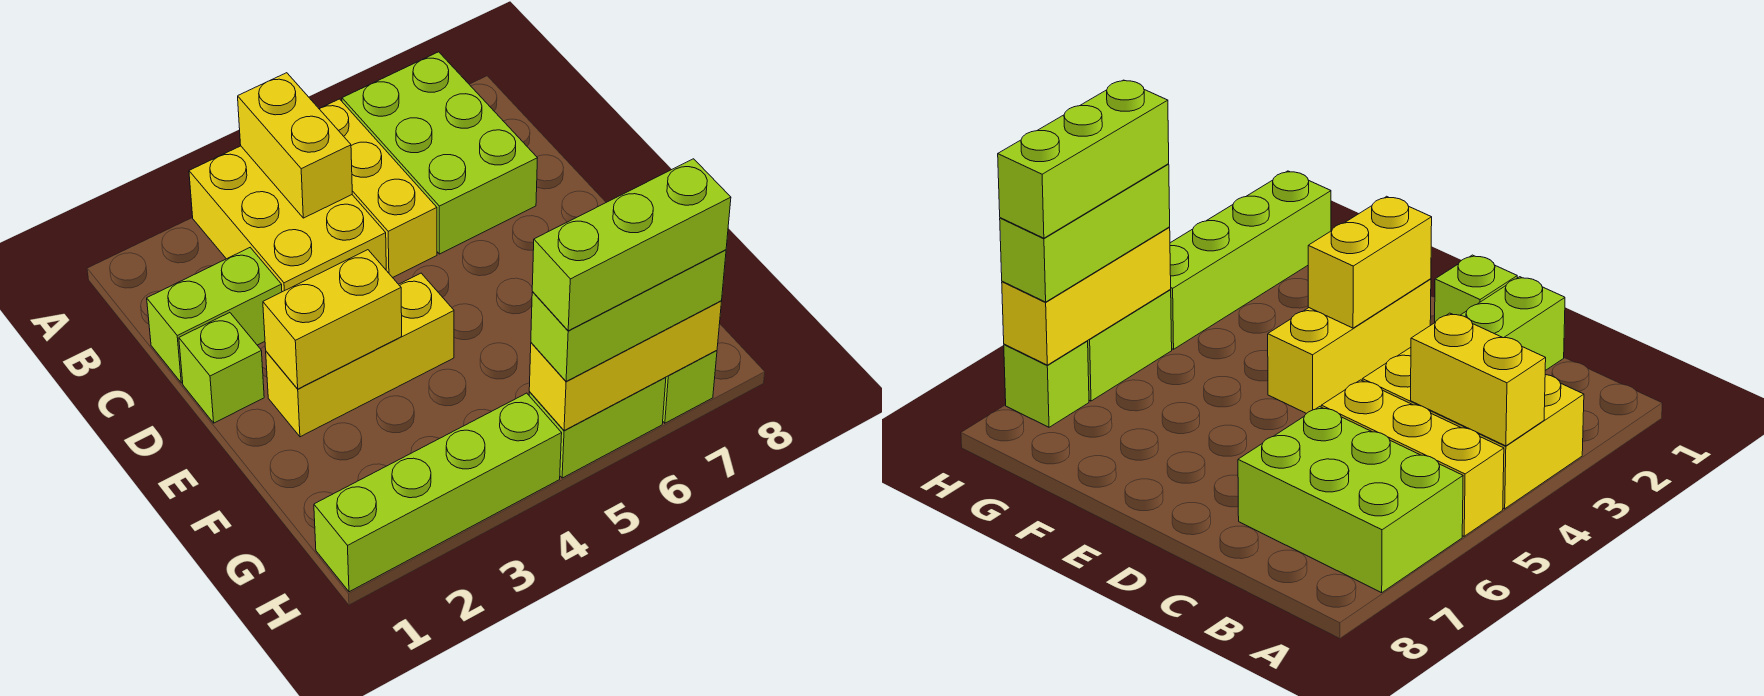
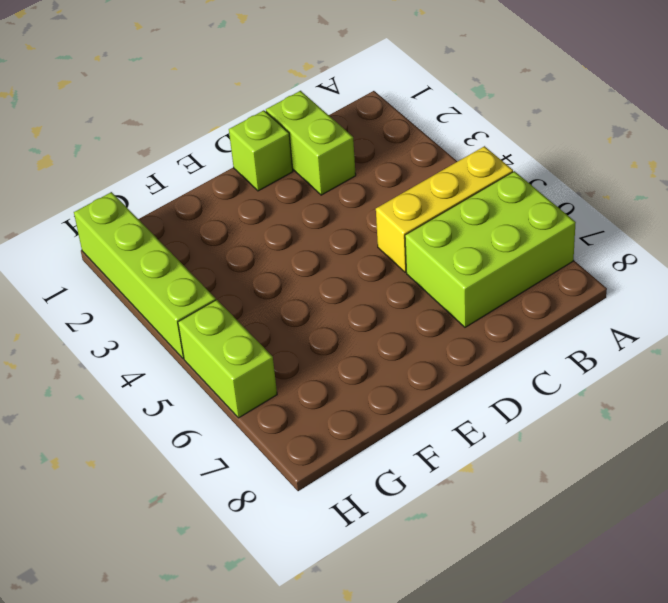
none -> yellow 2x3 brick [189,146,386,292]
none -> yellow 1x3 brick [266,273,454,437]
none -> lime 1x1 brick [663,351,717,423]

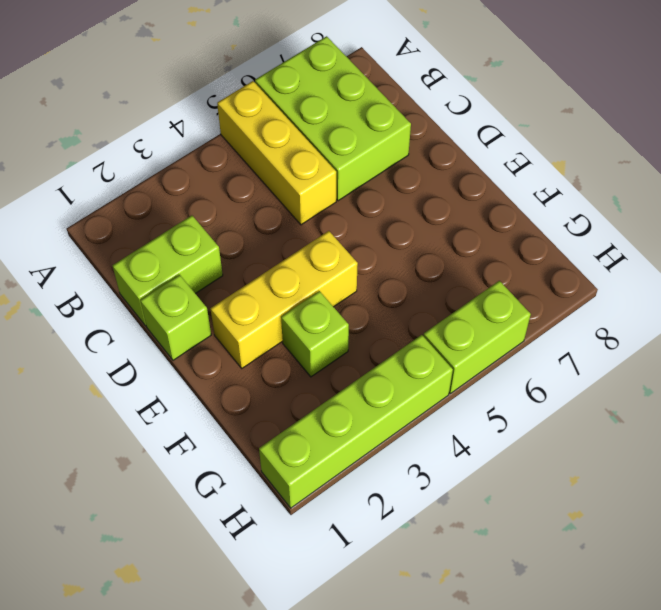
lime 1x1 brick [281,291,349,377] -> lime 1x1 brick moved to [663,351,717,423]
none -> yellow 2x3 brick [189,146,386,292]
none -> yellow 1x2 brick [238,73,352,218]
none -> yellow 1x2 brick [263,250,402,389]

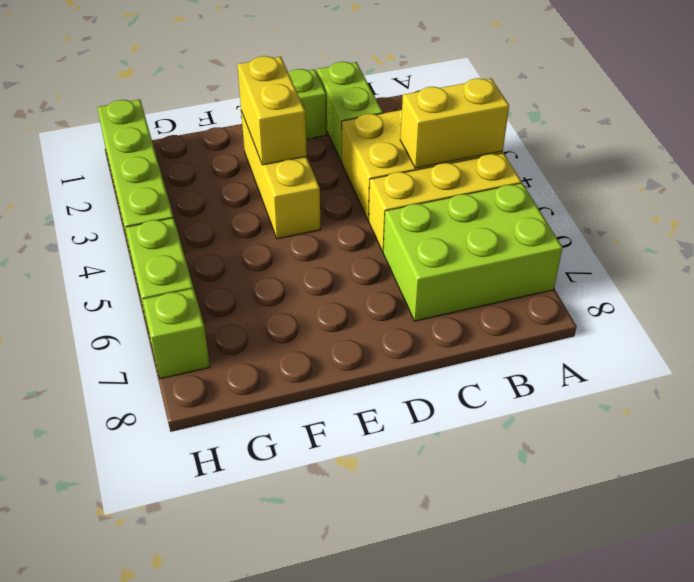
none -> yellow 1x3 brick [529,301,722,431]
none -> lime 1x3 brick [531,250,726,381]
none -> lime 1x3 brick [532,159,731,331]

